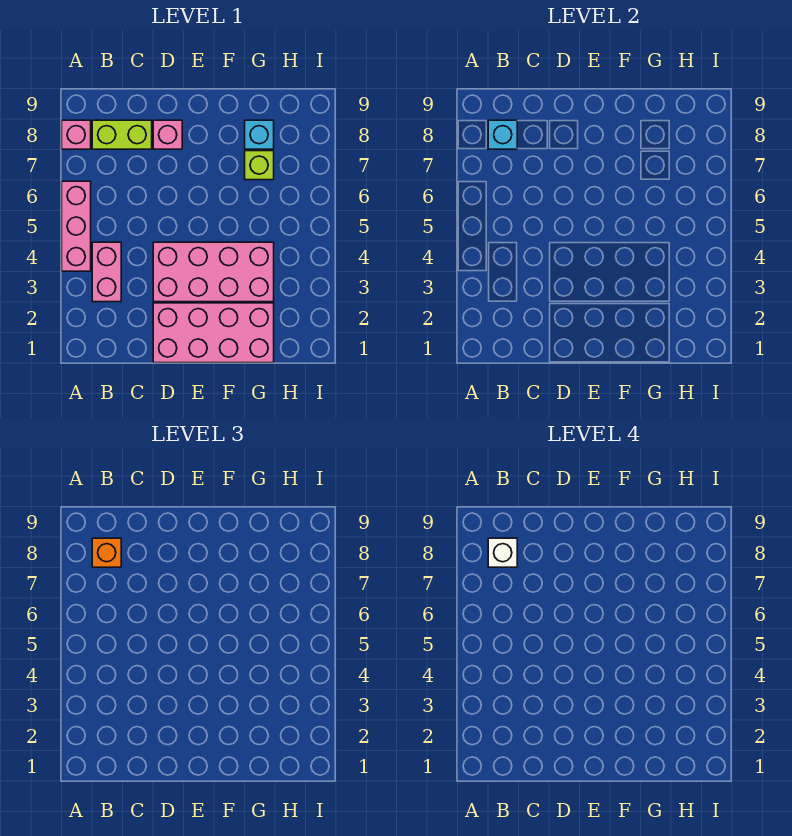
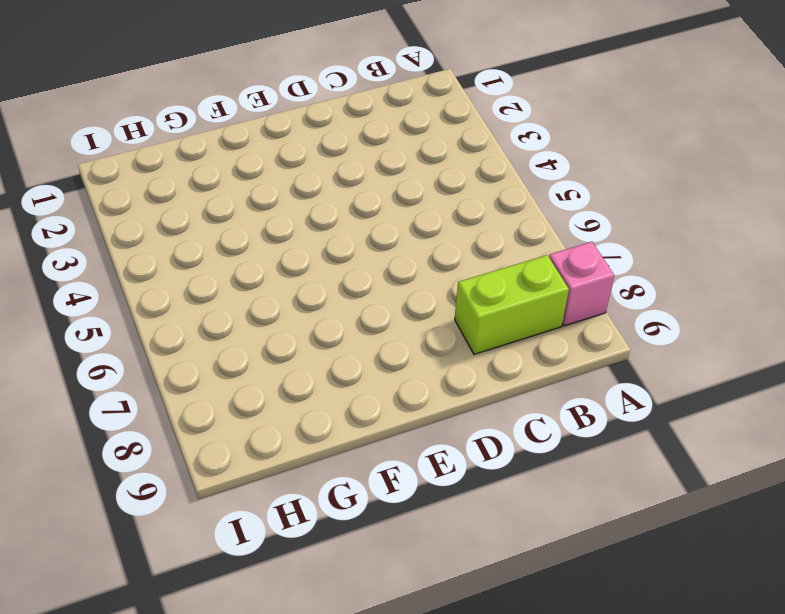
none -> pink 1x3 brick [62,181,91,271]
none -> pink 1x2 brick [92,242,121,302]
none -> pink 2x4 brick [153,303,274,363]

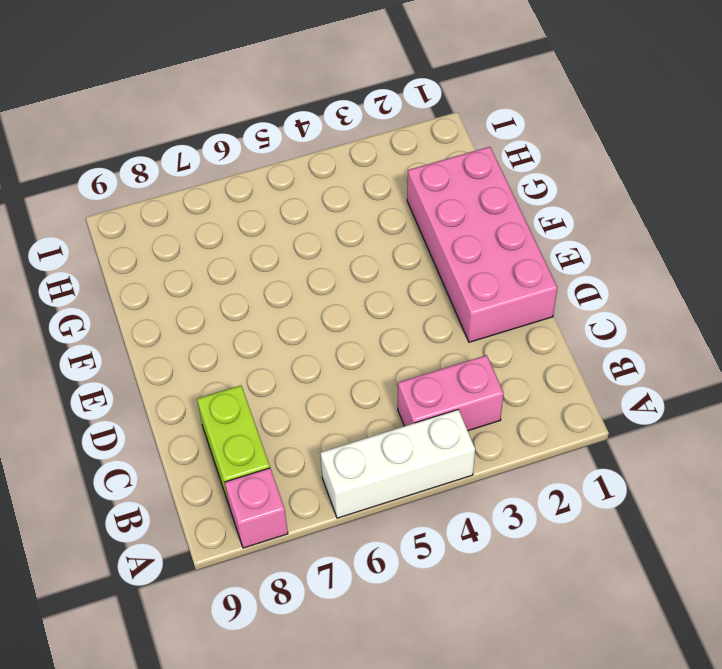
white 1x3 brick [320,410,475,518] -> pink 1x3 brick [62,181,91,271]
none -> pink 2x4 brick [153,242,274,302]
none -> pink 1x1 brick [153,120,182,149]
none -> lime 1x1 brick [245,151,274,180]

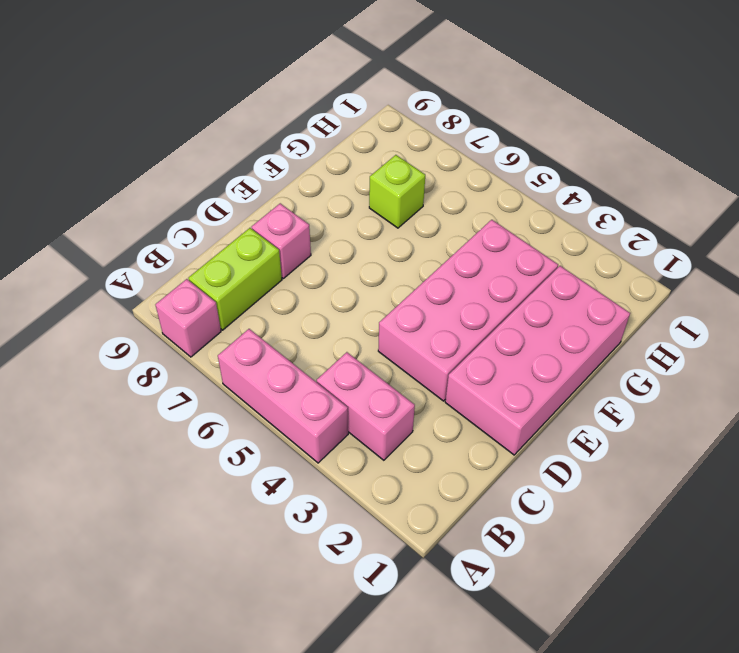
none -> cyan 1x1 brick [245,120,274,149]
none -> cyan 1x1 brick [488,120,517,149]
none -> orange 1x1 brick [92,538,121,567]

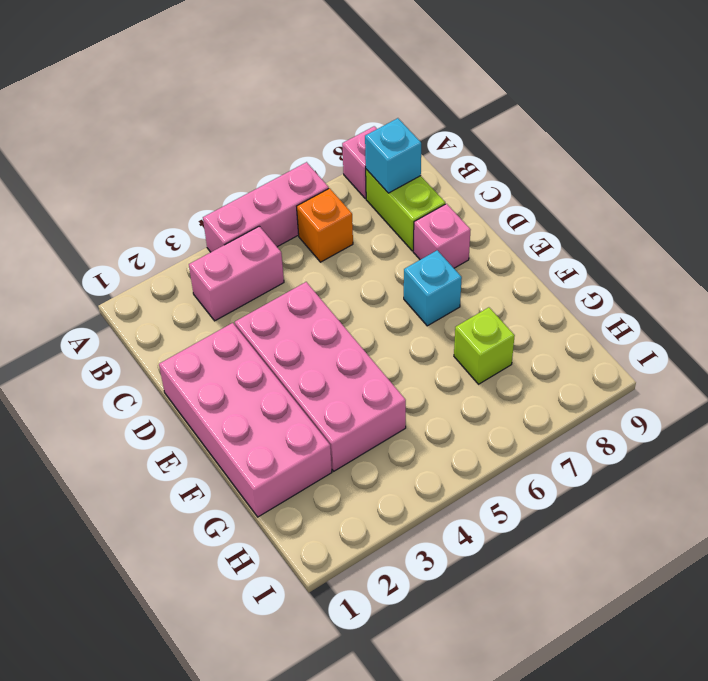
orange 1x1 brick [297,188,353,262] -> orange 1x1 brick moved to [92,538,121,567]
cyan 1x1 brick [404,250,462,326] -> cyan 1x1 brick moved to [245,120,274,149]
none -> white 1x1 brick [488,538,517,567]

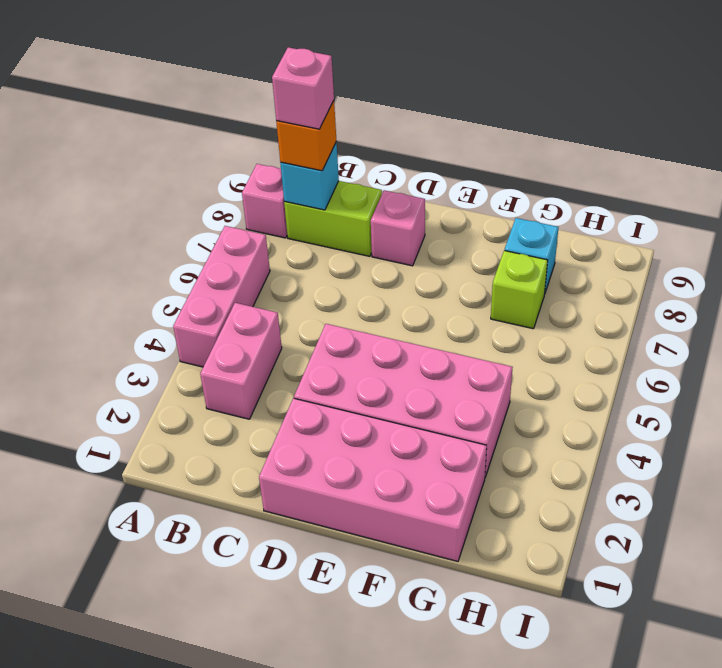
pink 1x1 brick [272,47,334,129] -> white 1x1 brick [488,538,517,567]

